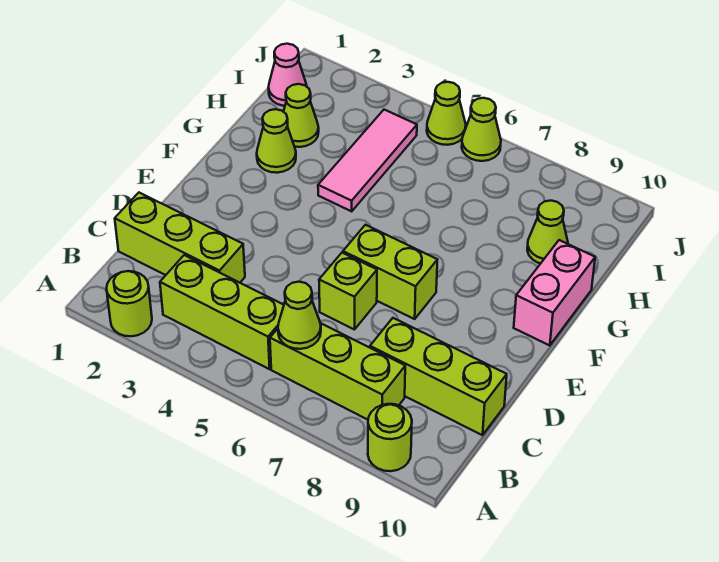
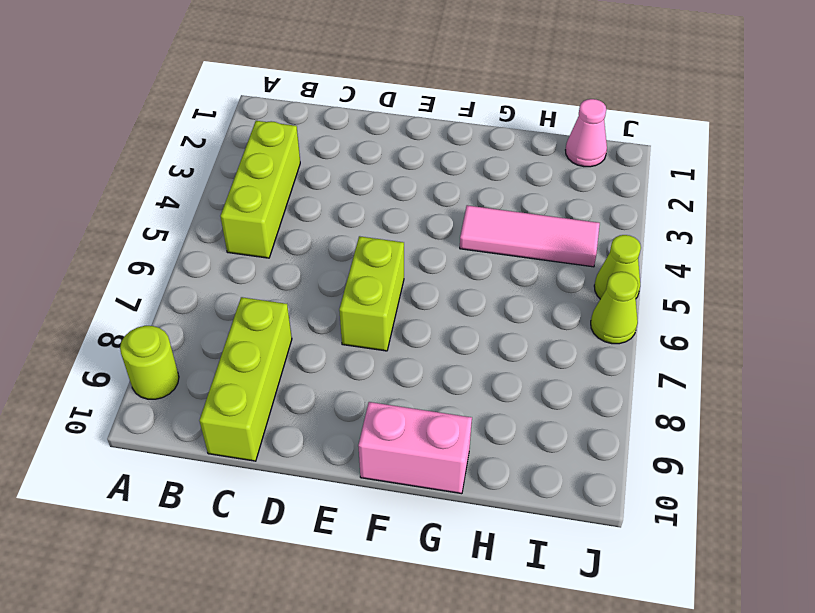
none -> lime 1x1 round brick [106,271,152,336]
none -> lime 1x3 brick [270,323,405,420]
none -> lime 1x3 brick [115,193,245,283]

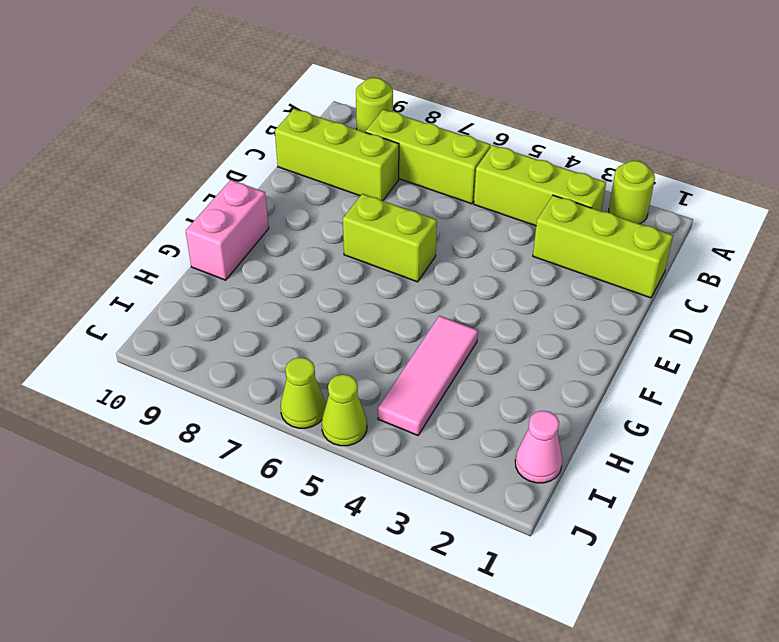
none -> lime 1x1 brick [319,253,377,330]
none -> lime 1x1 cone [257,109,296,173]
none -> lime 1x1 cone [284,84,319,147]

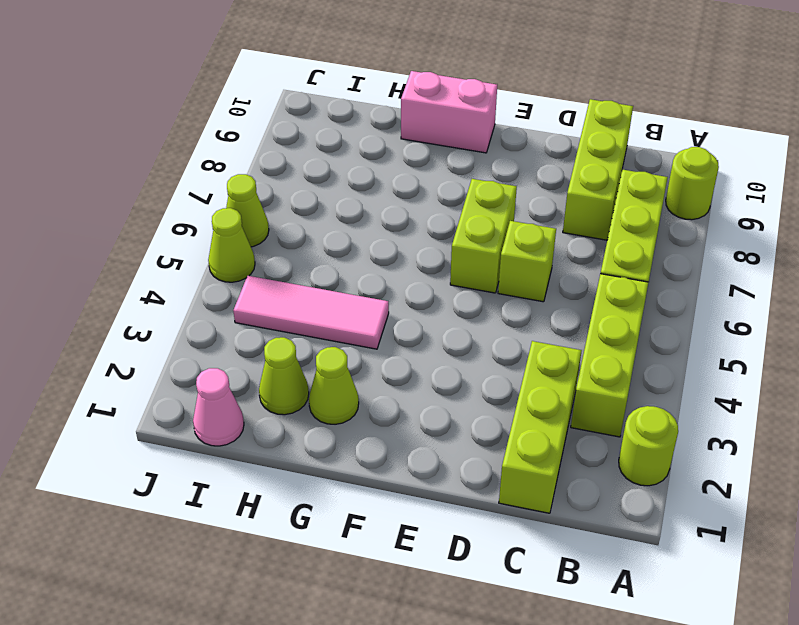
none -> lime 1x1 cone [527,201,568,264]
none -> lime 1x1 cone [278,282,321,349]

